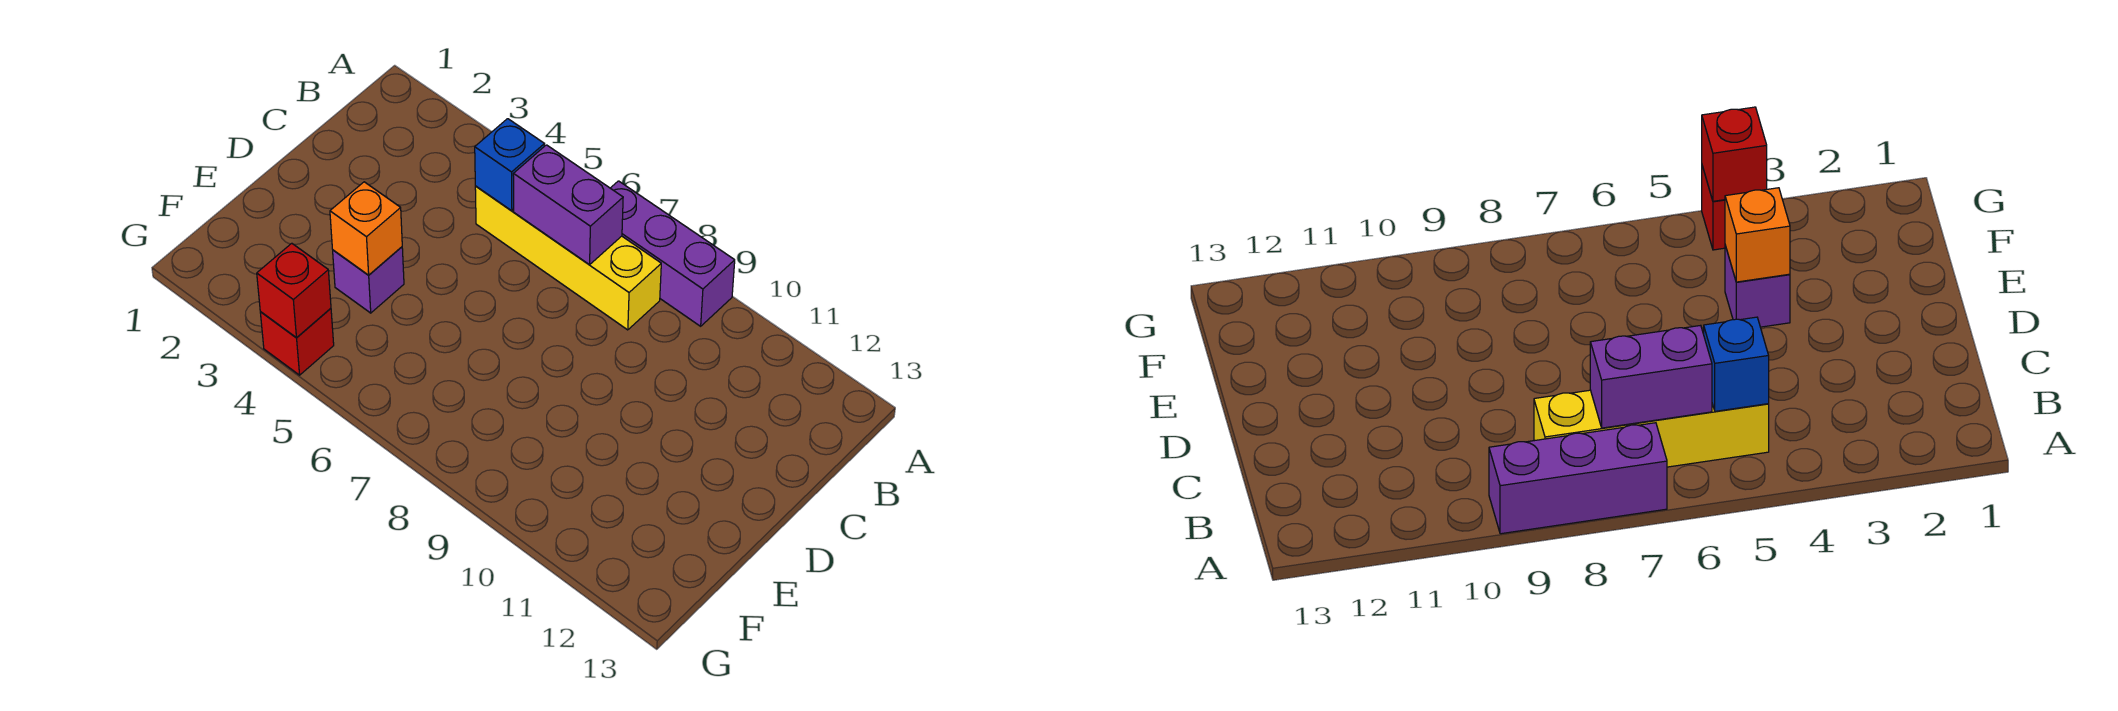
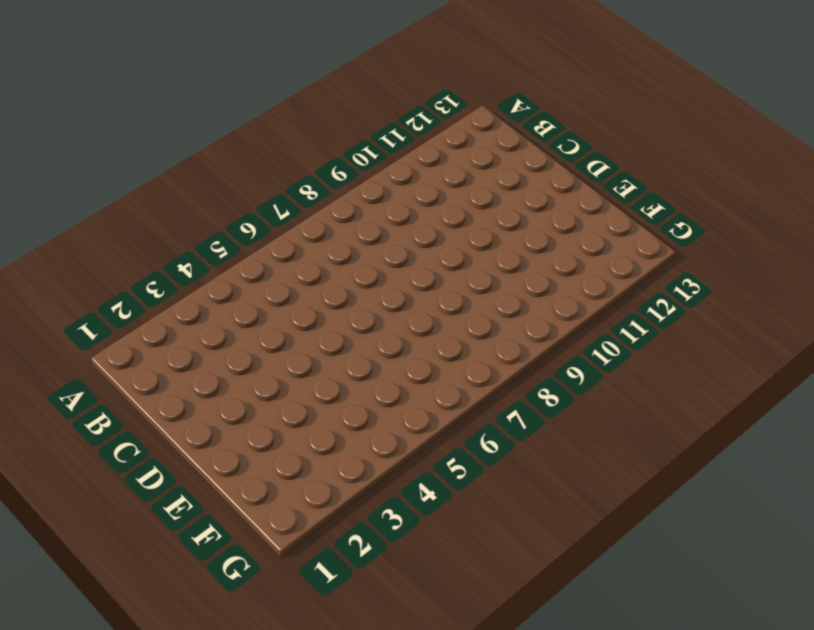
none -> purple 1x3 brick [611,181,735,326]
none -> yellow 1x4 brick [475,186,661,330]

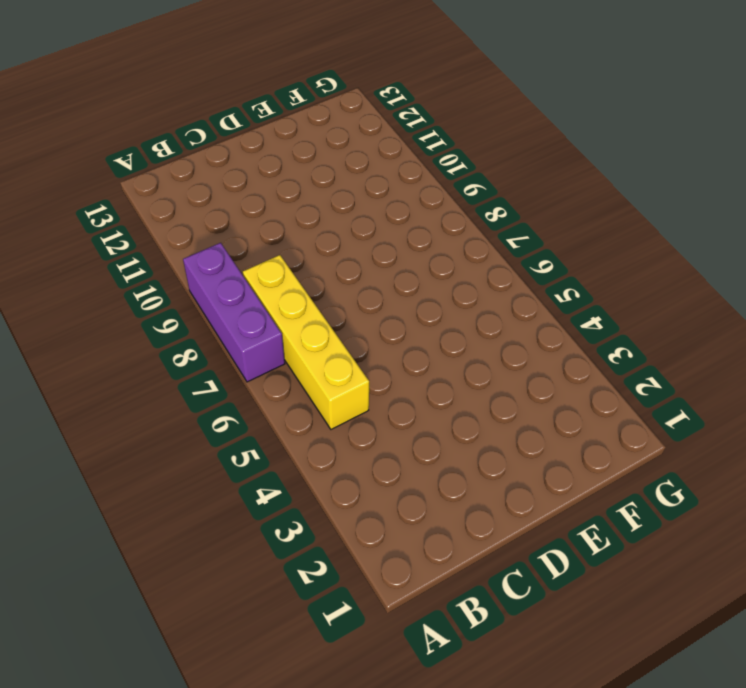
none -> purple 1x1 brick [333,247,404,313]
none -> red 1x1 brick [260,308,334,375]

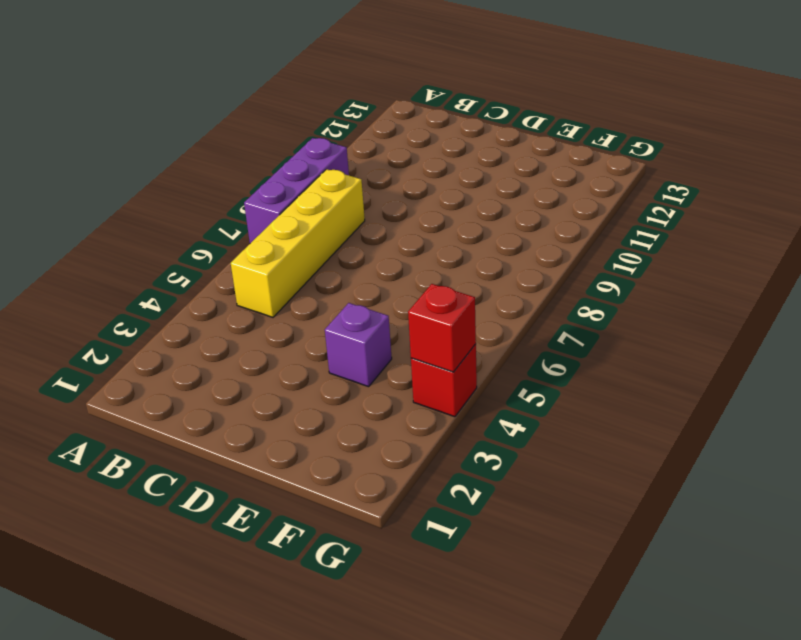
none -> blue 1x1 brick [475,119,544,211]
none -> purple 1x2 brick [513,145,623,265]

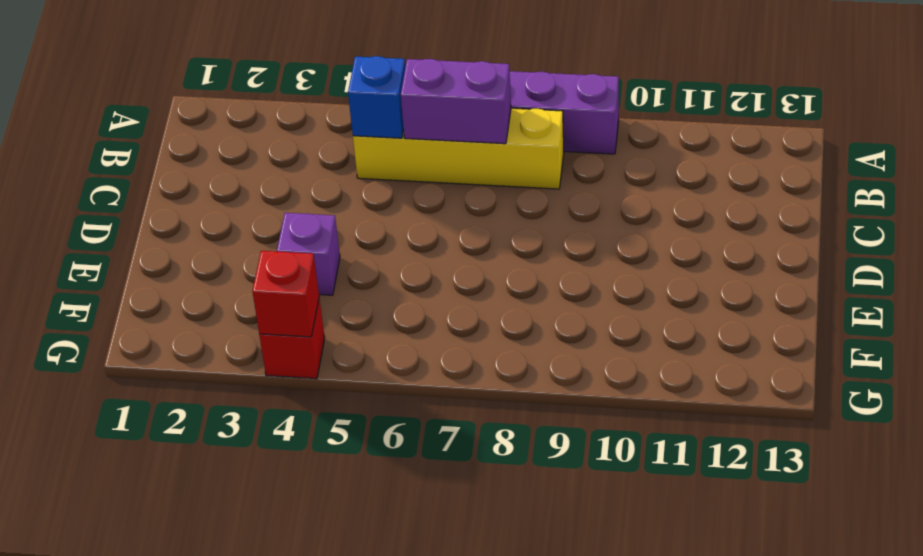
none -> orange 1x1 brick [330,182,402,275]

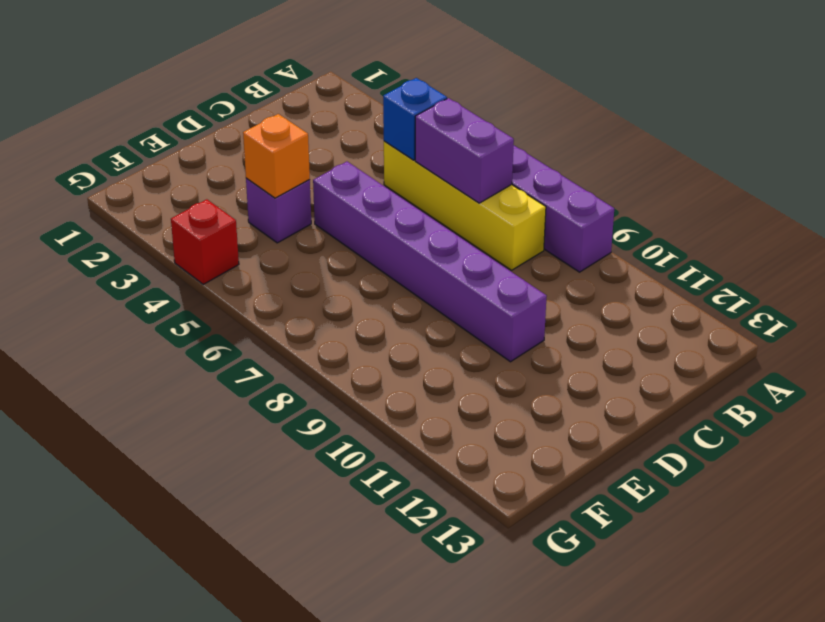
purple 1x6 brick [313,162,547,362] -> none
none -> red 1x1 brick [257,243,331,338]

